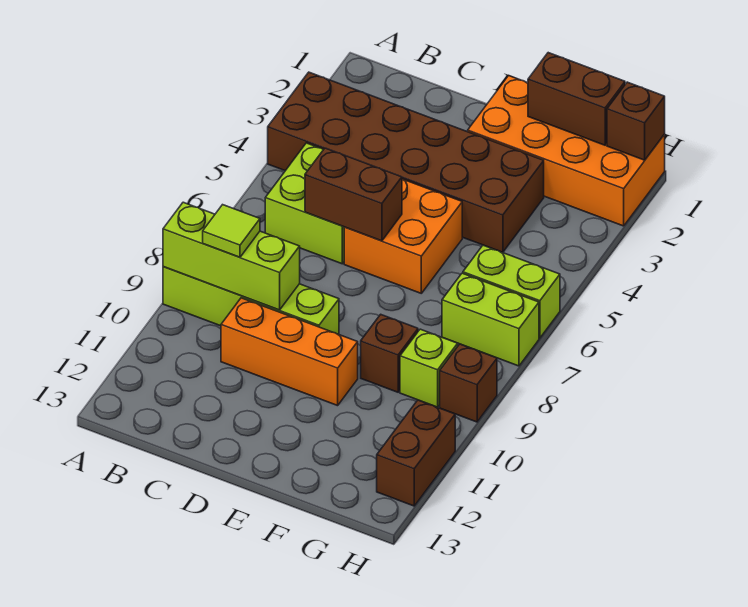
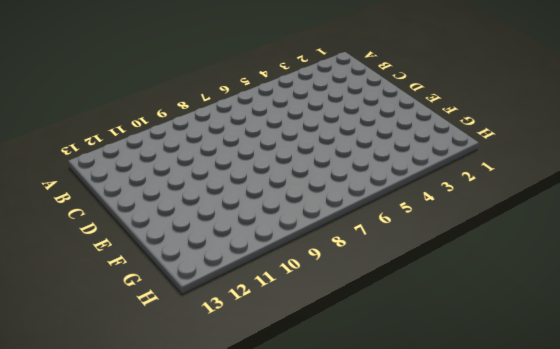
none -> brown 2x6 brick [268,72,544,253]
none -> lime 1x4 brick [163,267,339,334]
none -> lime 2x2 brick [265,143,344,264]

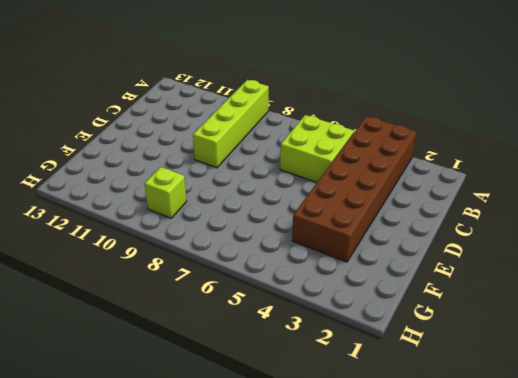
none -> orange 1x3 brick [221,298,358,406]
none -> orange 2x2 brick [344,179,462,293]
none -> orange 2x4 brick [468,76,665,226]

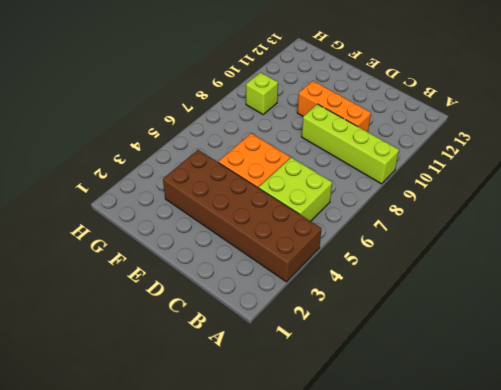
none -> orange 2x4 brick [468,76,665,226]
none -> brown 1x1 brick [361,314,418,392]
none -> lime 1x2 brick [463,245,560,338]

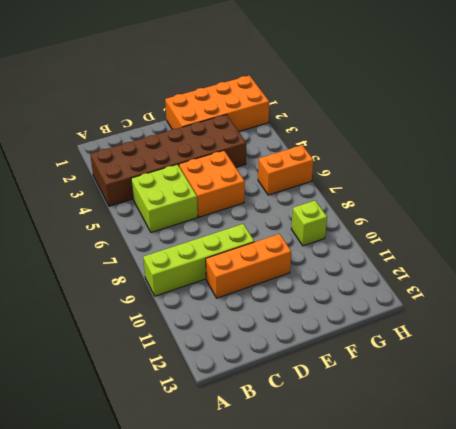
orange 1x2 brick [258,145,313,195] -> lime 1x2 brick [463,245,560,338]
none -> brown 1x1 brick [361,314,418,392]
none -> lime 1x2 brick [442,273,539,366]
none -> brown 1x1 brick [440,344,497,422]

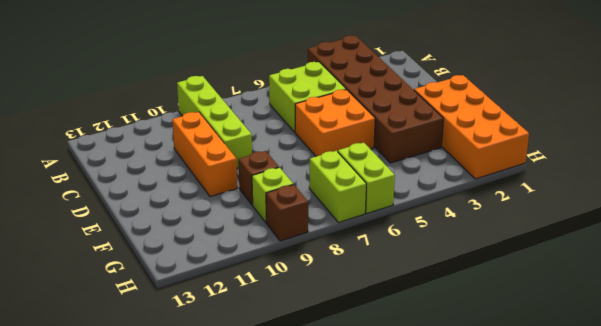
none -> brown 1x2 brick [377,400,455,506]
none -> lime 1x3 brick [163,202,300,310]
none -> brown 1x2 brick [305,148,402,241]

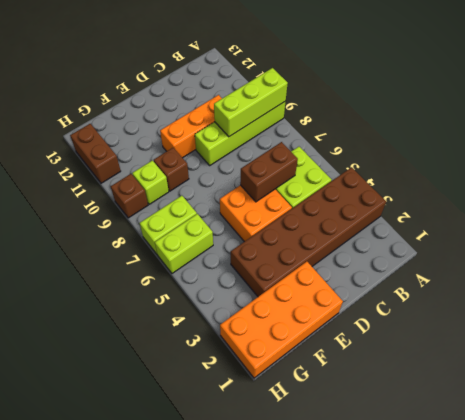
none -> brown 1x2 brick [528,53,625,145]
none -> brown 1x1 brick [607,82,665,160]
none -> lime 1x1 tile [203,205,260,257]

